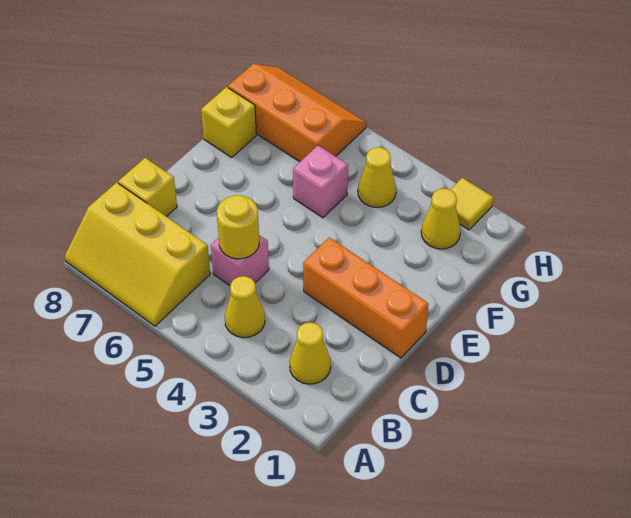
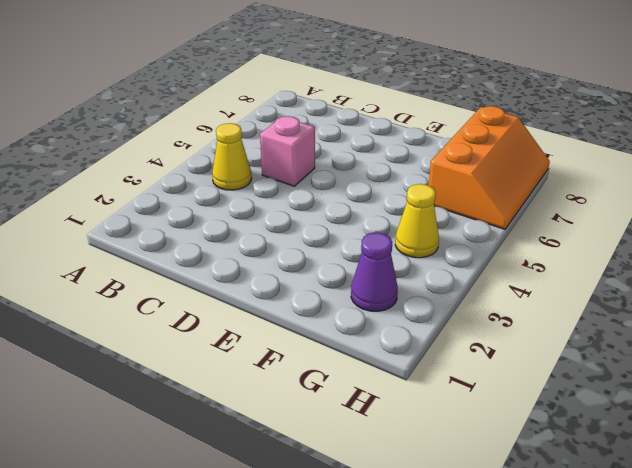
purple 1x1 cone [351,232,398,311] -> yellow 1x1 cone [421,189,461,249]
none -> yellow 2x3 slope [65,182,210,326]
none -> yellow 1x1 cone [290,323,331,384]
none -> yellow 1x1 brick [118,158,177,217]

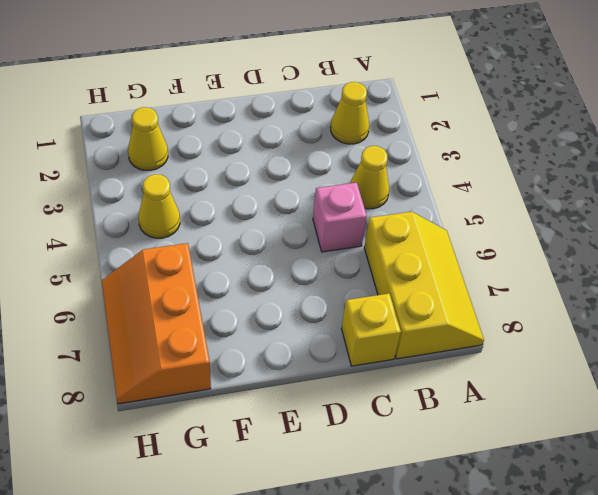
none -> orange 1x3 brick [303,238,429,358]
none -> pink 1x1 brick [293,146,348,218]
none -> yellow 1x1 brick [201,87,256,157]

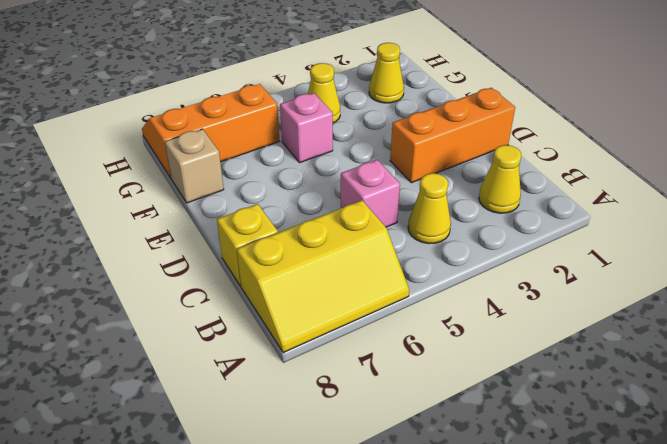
tan 1x1 brick [165,129,224,203] -> yellow 1x1 brick [201,87,256,157]
none -> yellow 1x1 tile [451,178,493,230]
none -> yellow 1x1 round brick [217,195,259,259]

